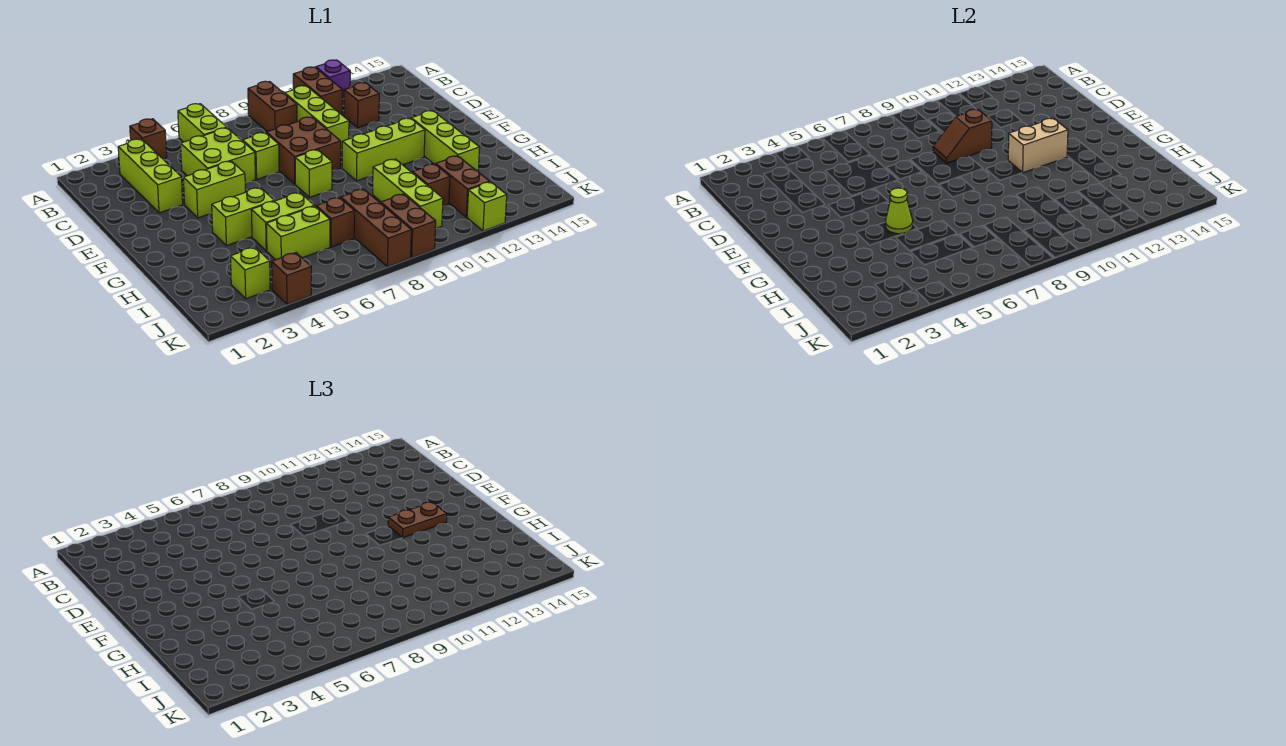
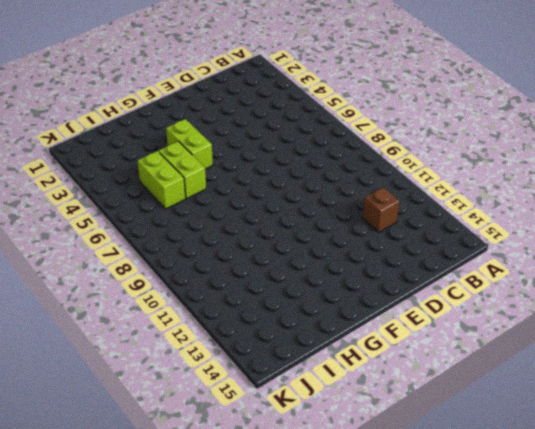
none -> brown 1x1 brick [130,119,167,159]
none -> lime 1x2 brick [178,104,227,142]
none -> brown 1x2 brick [248,81,297,132]
none -> brown 1x2 brick [293,67,342,115]

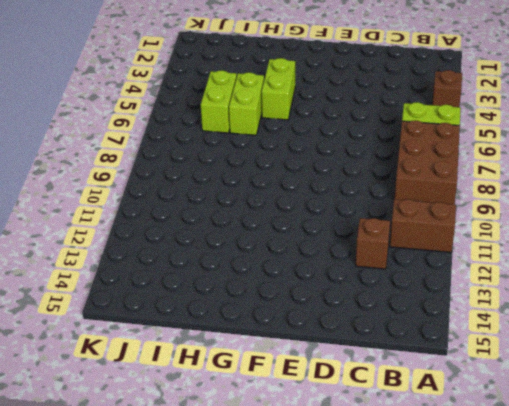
brown 2x3 brick [395,120,460,204] -> brown 1x2 brick [248,81,297,132]
none -> purple 1x1 brick [316,60,350,99]
none -> lime 1x3 brick [118,139,183,213]
none -> lime 1x3 brick [285,86,349,150]
none -> lime 2x2 brick [181,128,255,183]

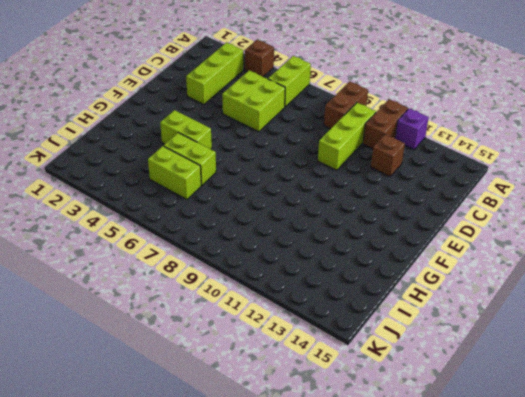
none -> lime 1x1 brick [243,132,279,179]
none -> brown 2x2 brick [266,117,341,184]
none -> lime 1x2 brick [183,161,245,218]
none -> lime 1x1 brick [295,150,332,197]

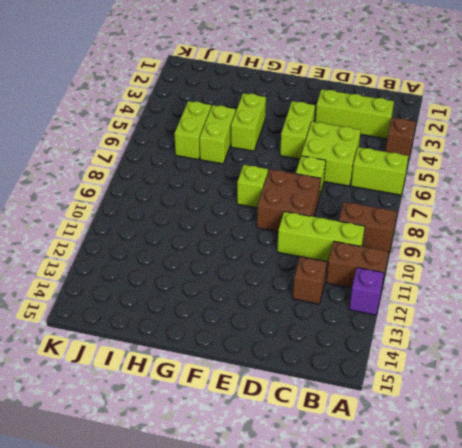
none -> lime 1x3 brick [342,118,425,181]
none -> lime 1x3 brick [411,111,480,171]
none -> lime 1x3 brick [373,159,443,229]
none -> brown 1x1 brick [316,197,354,247]

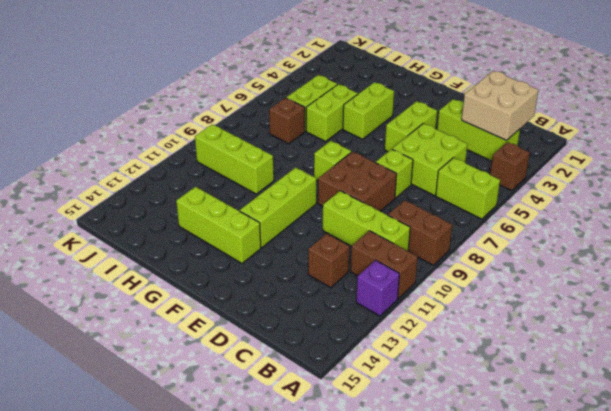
tan 2x2 brick [462,71,538,141] -> none
none -> brown 1x3 brick [341,189,411,267]
none -> brown 1x1 brick [412,164,450,206]
none -> brown 1x2 brick [436,156,490,217]
none -> lime 1x1 brick [230,247,270,299]

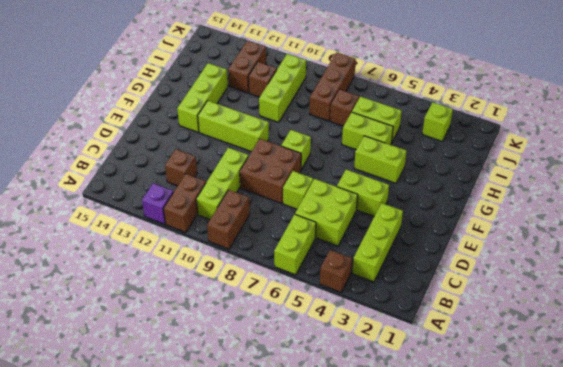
none -> brown 1x2 brick [381,194,436,258]
none -> brown 1x1 brick [272,253,311,304]
none -> lime 1x1 brick [467,182,507,231]
none -> brown 1x2 slope [933,109,992,163]

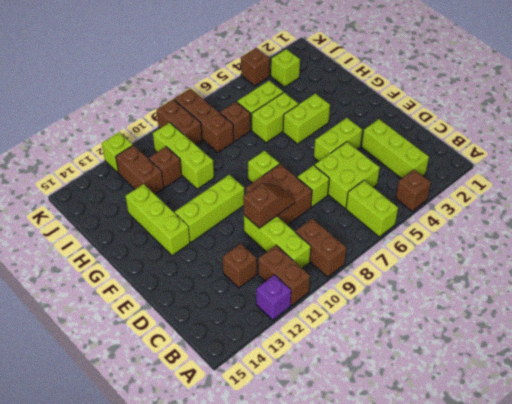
none -> tan 1x2 brick [1008,118,1068,173]
none -> lime 1x1 cone [885,188,913,234]
none -> brown 1x2 plate [388,502,447,538]

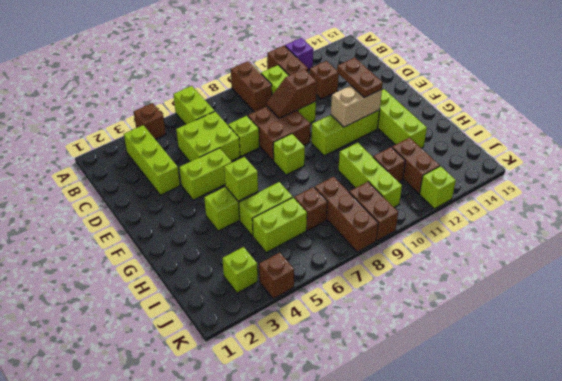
brown 1x2 plate [337,58,383,98] -> brown 1x2 plate turned to [388,502,447,538]
lime 1x1 brick [224,157,258,201] -> lime 1x1 cone [885,188,913,234]

